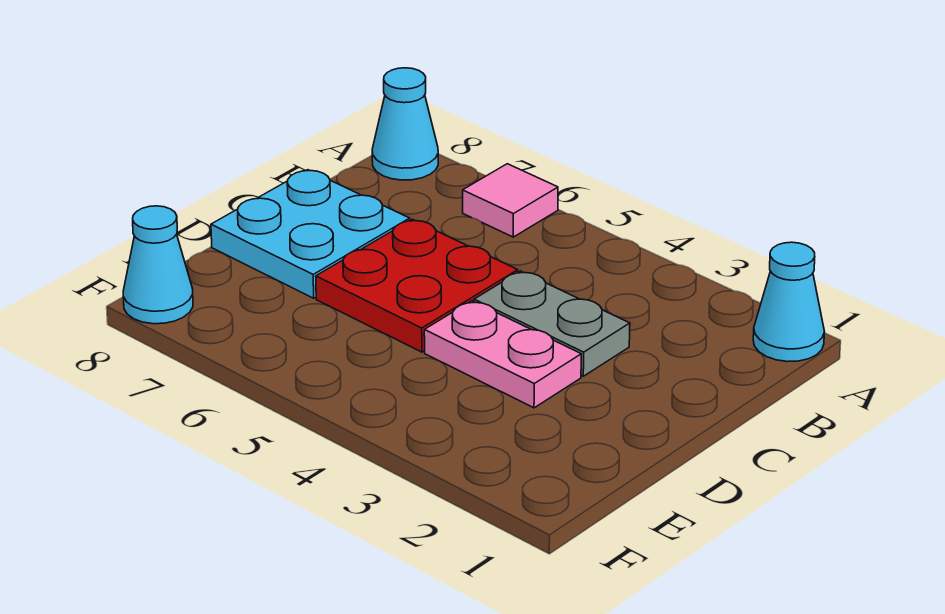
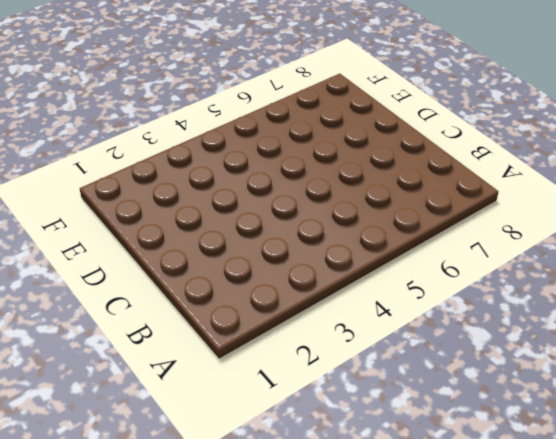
none -> cyan 1x1 cone [753,242,825,362]
none -> pink 1x1 tile [463,164,558,237]

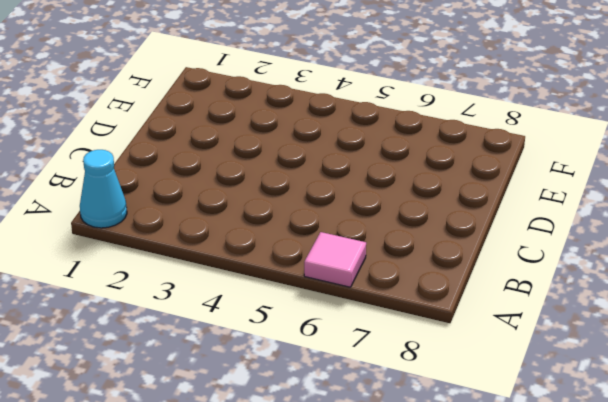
none -> cyan 1x1 cone [372,68,438,180]
none -> grey 1x2 plate [474,271,630,376]

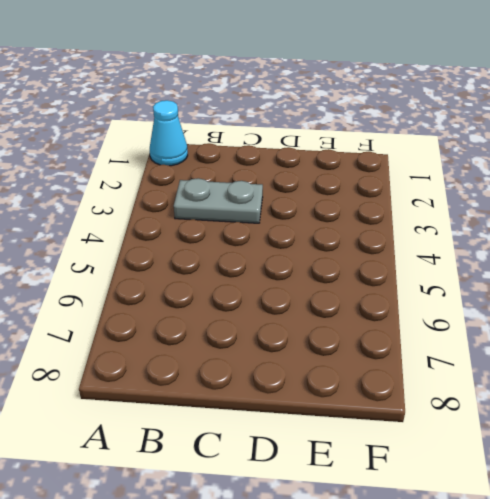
grey 1x2 plate [174,178,263,223] -> grey 1x2 plate turned to [474,271,630,376]
none -> pink 1x1 tile [463,164,558,237]
none -> cyan 1x1 cone [372,68,438,180]

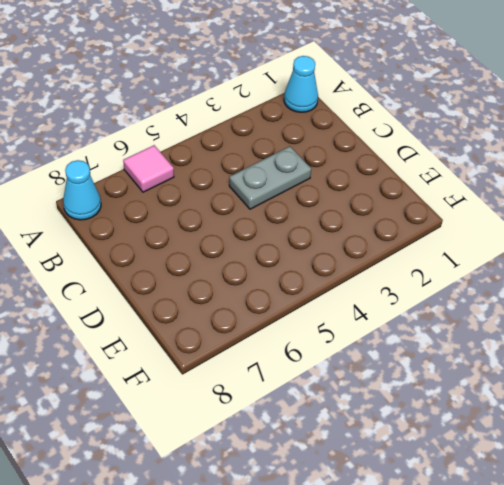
none -> red 2x2 plate [316,219,518,352]
none -> cyan 2x2 plate [211,170,410,298]

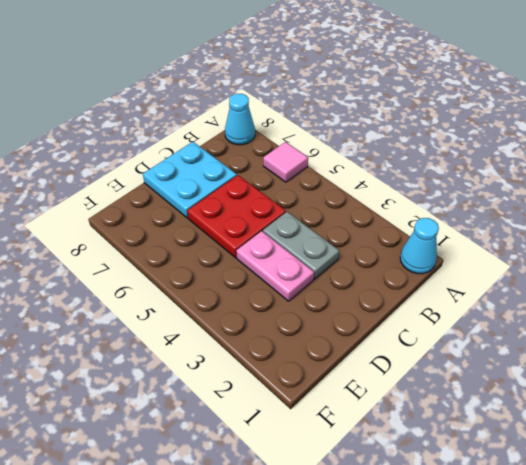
none -> cyan 1x1 cone [123,206,193,324]

